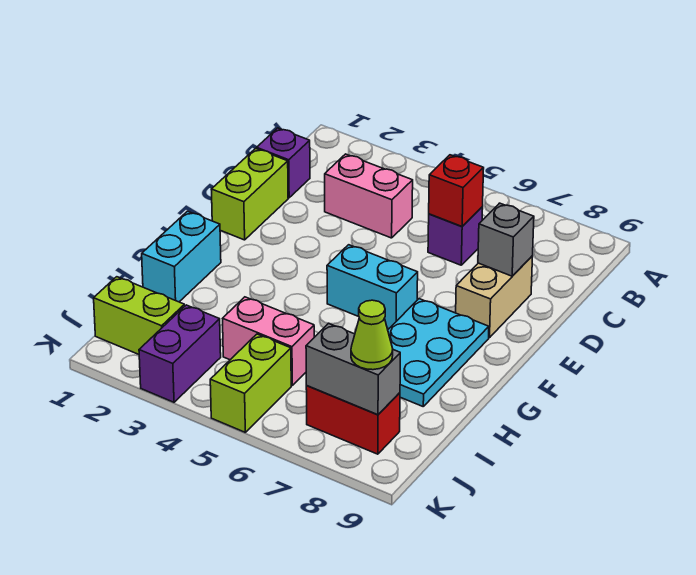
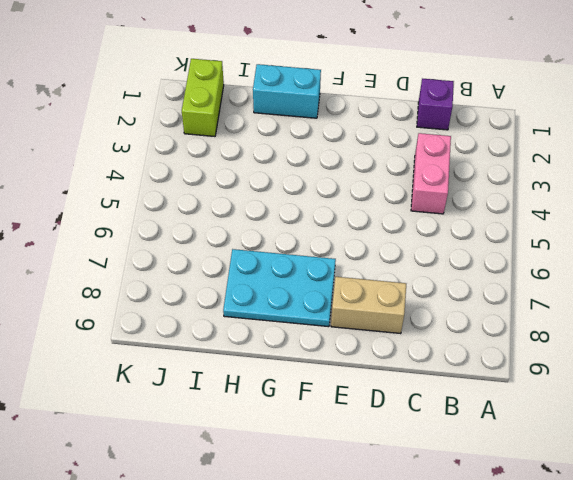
none -> purple 1x1 brick [428,207,483,265]
none -> lime 1x2 brick [211,149,288,240]
none -> cyan 1x2 brick [327,245,418,329]

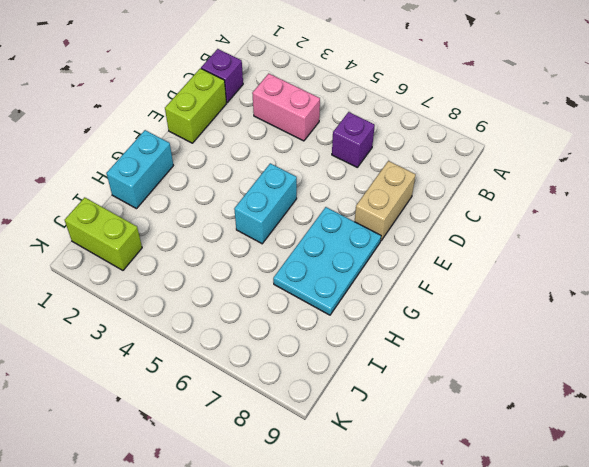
cyan 1x2 brick [234,163,297,244] -> cyan 1x2 brick turned to [327,245,418,329]
none -> pink 1x2 brick [223,297,314,385]
none -> purple 1x2 brick [139,305,221,402]
none -> lime 1x2 brick [210,334,291,432]

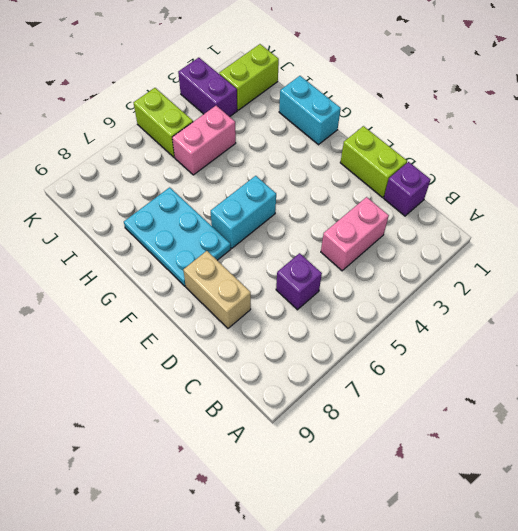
none -> red 1x2 brick [306,386,400,454]
none -> red 1x1 brick [429,155,484,227]
none -> grey 1x1 brick [478,203,534,276]

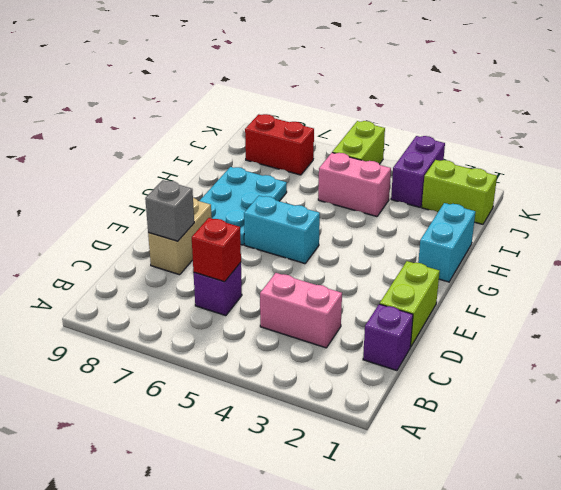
none -> grey 1x2 brick [306,323,400,415]
none -> lime 1x1 cone [351,300,393,370]

